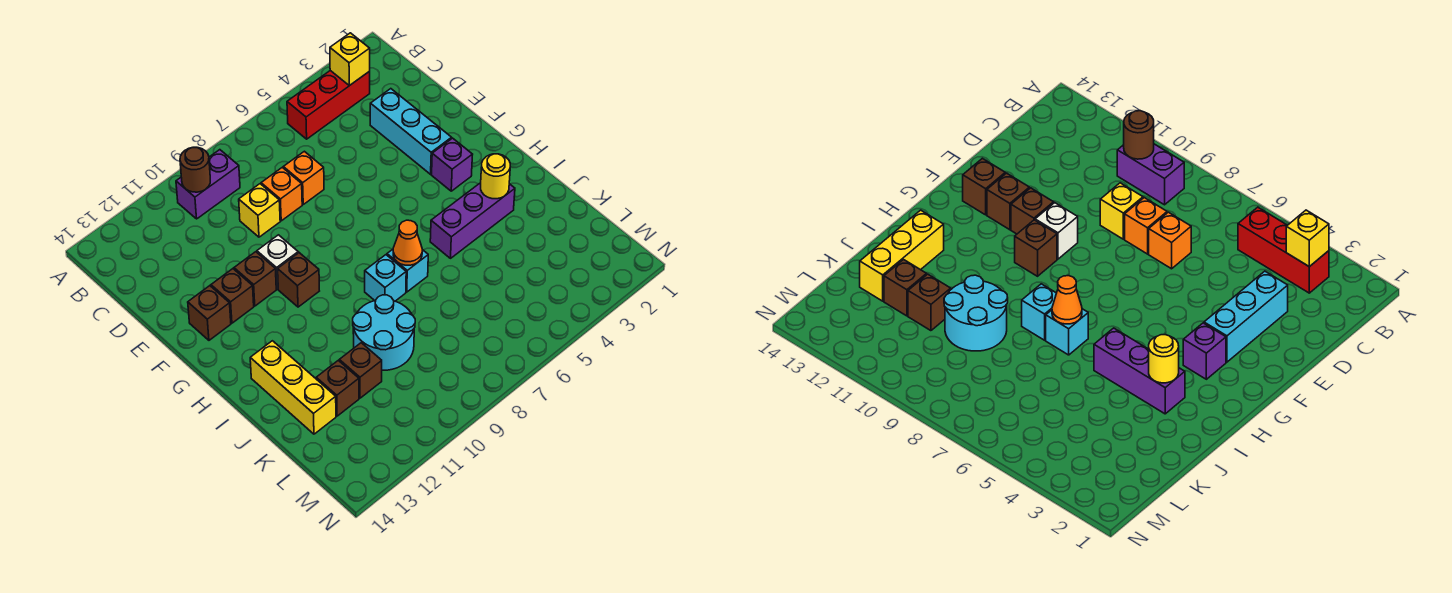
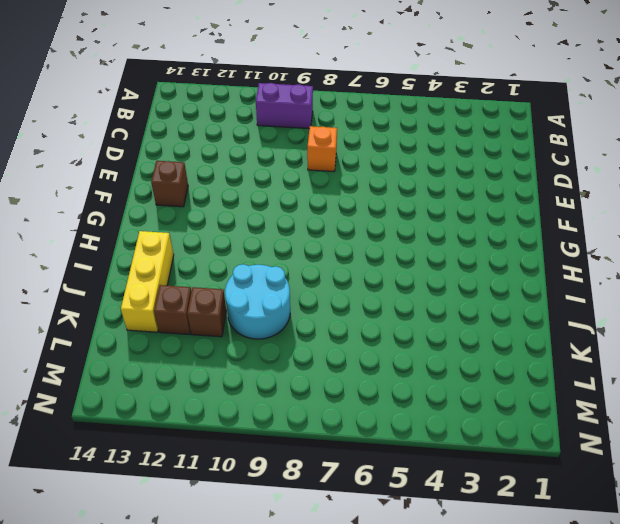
none -> red 1x3 brick [287,71,370,139]
none -> cyan 1x3 brick [370,89,452,174]
none -> orange 1x1 brick [283,151,324,204]

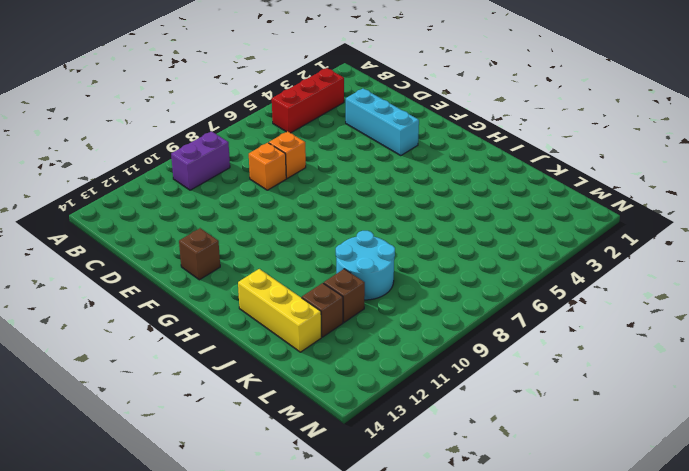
none -> yellow 1x1 brick [239,184,280,237]
none -> white 1x1 brick [257,235,298,289]
none -> brown 1x1 brick [234,252,276,306]

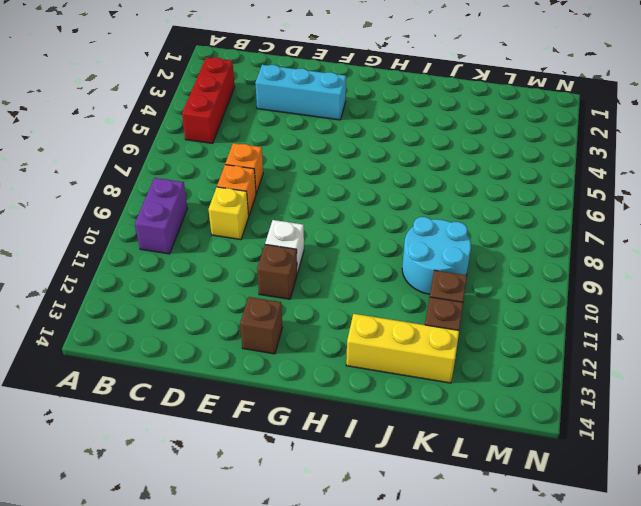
none -> brown 1x1 brick [211,269,254,323]
none -> purple 1x1 brick [432,138,473,191]
none -> brown 1x1 brick [278,253,319,307]

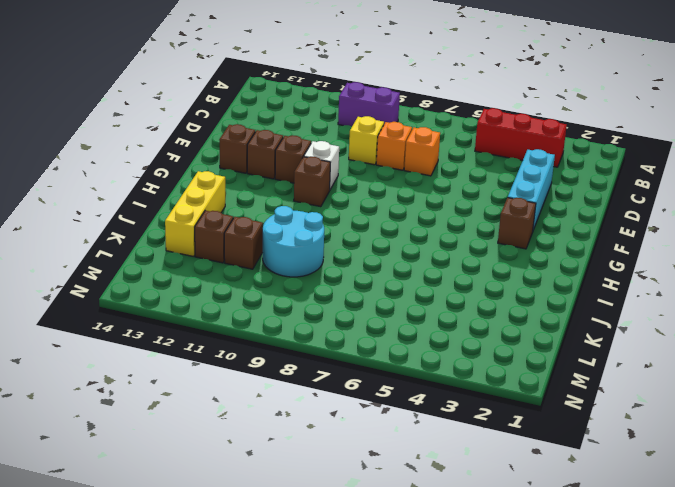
brown 1x1 brick [498,198,536,249] -> purple 1x1 brick [432,138,473,191]
none -> purple 1x3 brick [430,183,515,258]
none -> cyan 1x1 brick [387,249,428,292]
none -> cyan 1x1 brick [365,255,406,301]

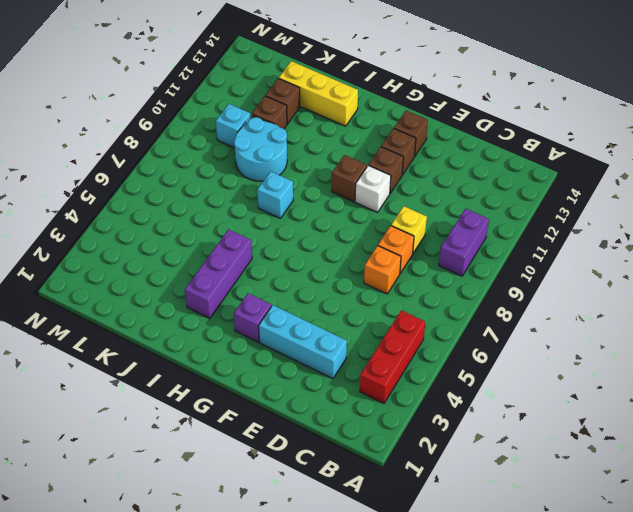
cyan 1x1 brick [216,104,251,148] -> cyan 1x1 brick moved to [387,249,428,292]
none -> yellow 1x1 brick [330,33,370,86]
none -> brown 1x1 round brick [180,147,210,192]
none -> yellow 1x1 round brick [481,154,510,199]

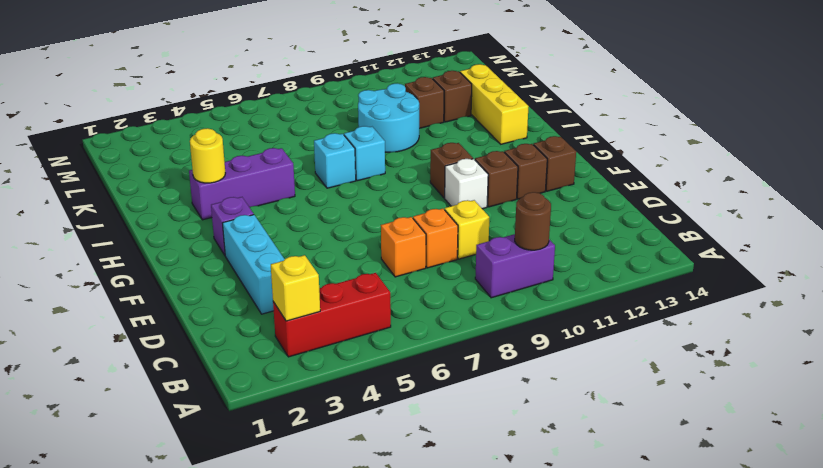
none -> orange 1x1 cone [393,220,422,265]

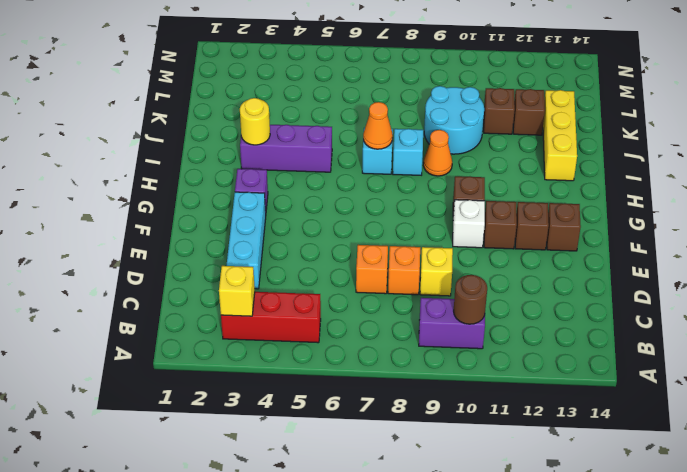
orange 1x1 cone [423,130,452,176] -> none

